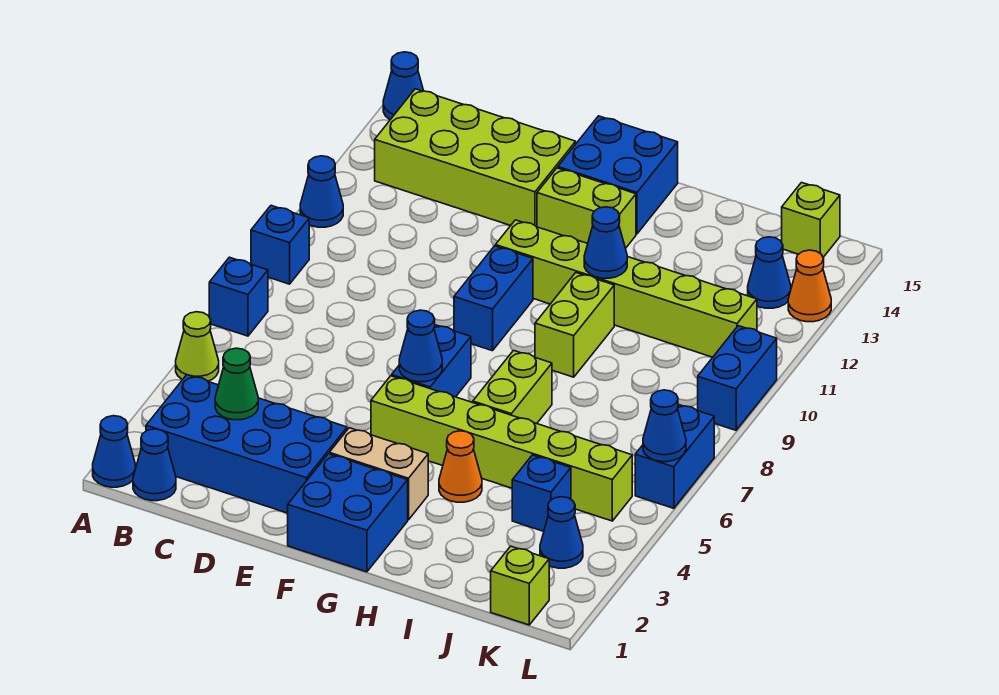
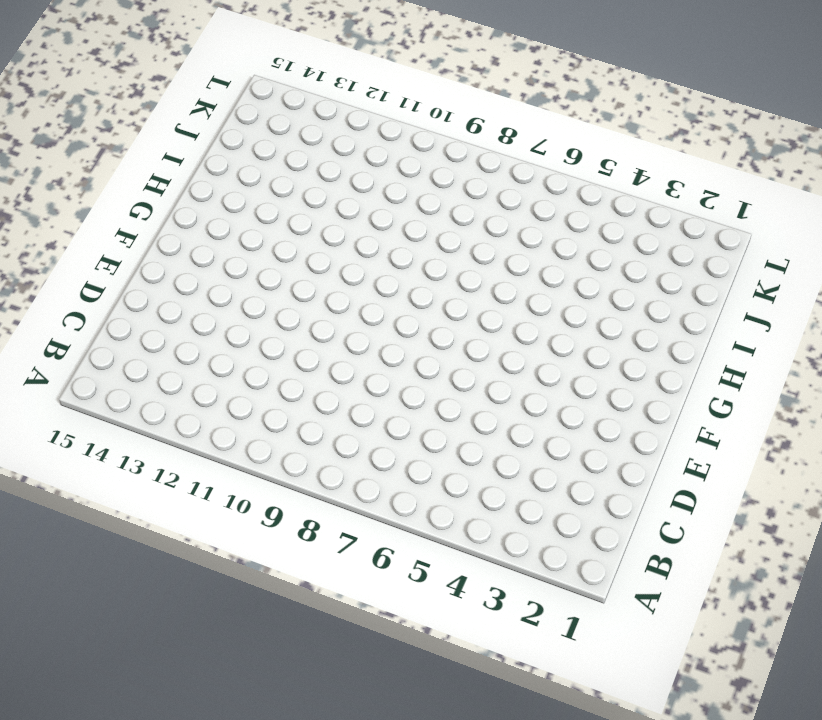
none -> blue 1x1 cone [93,416,135,487]
none -> lime 1x1 cone [176,312,219,381]
none -> blue 1x1 brick [209,257,268,336]
none -> blue 1x1 brick [251,206,309,284]

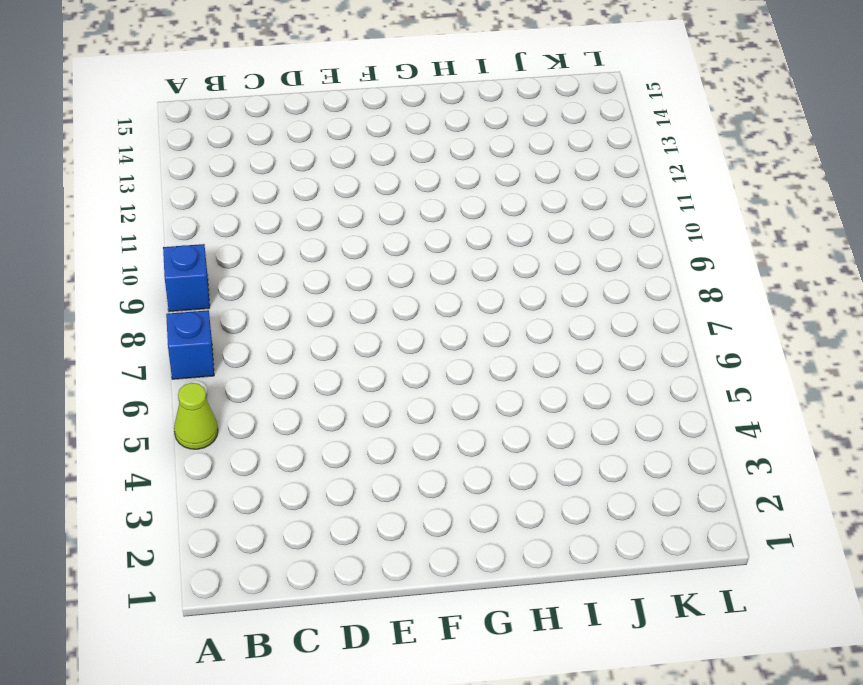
none -> blue 1x1 cone [93,416,135,487]
none -> blue 1x1 cone [300,156,343,227]
none -> blue 1x1 cone [383,52,424,120]
none -> blue 1x1 cone [133,429,176,501]

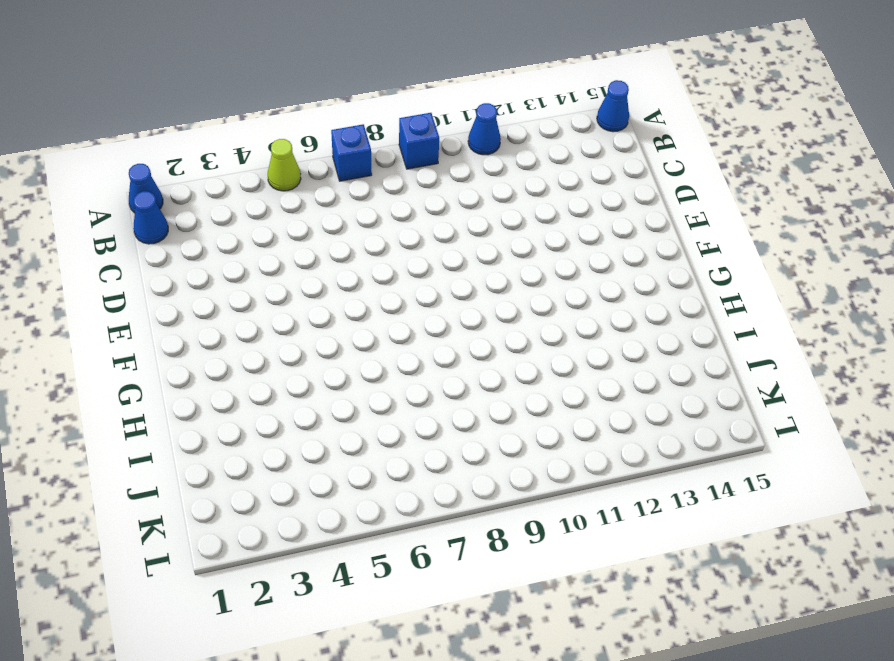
none -> blue 2x4 brick [146,375,347,513]
none -> lime 2x4 brick [375,89,576,227]
none -> blue 2x2 brick [288,454,408,572]
none -> tan 1x2 brick [329,428,428,520]

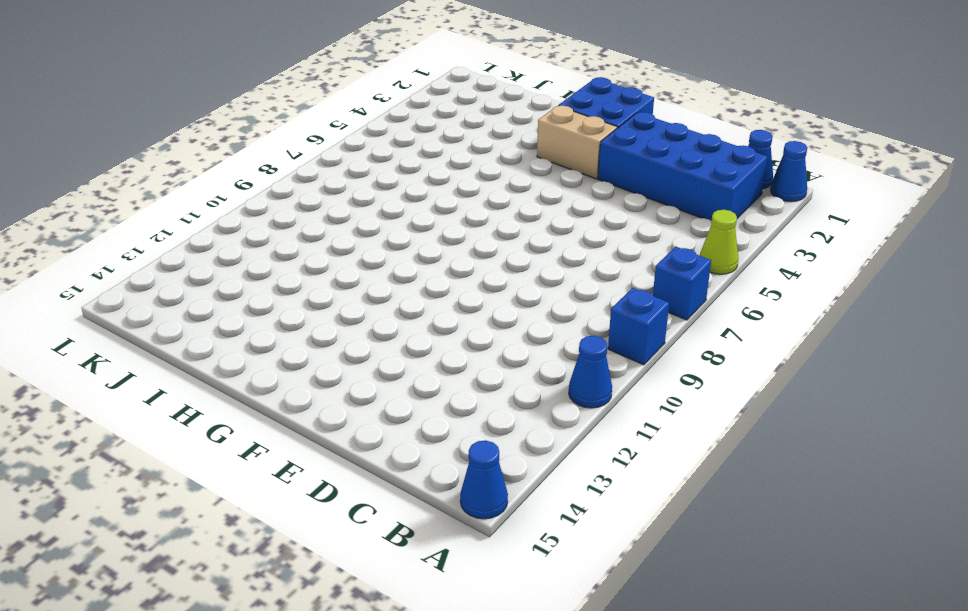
none -> lime 2x4 brick [375,89,576,227]
none -> lime 1x6 brick [371,376,632,521]
none -> blue 1x2 brick [392,325,471,397]
none -> blue 1x2 brick [454,246,533,351]

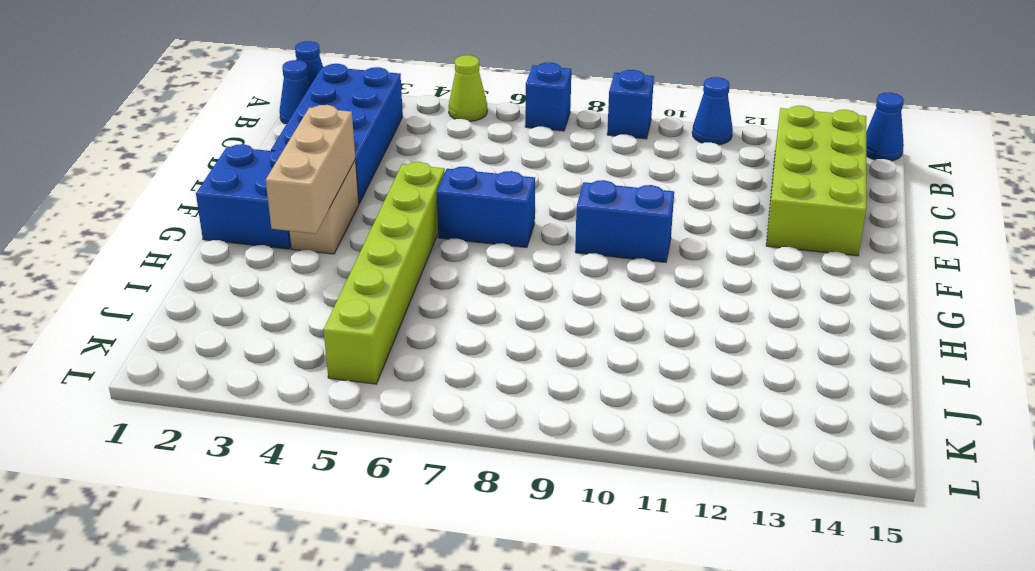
tan 1x3 brick [266,105,355,234] -> none
none -> lime 1x6 brick [496,220,757,357]
none -> lime 1x2 brick [537,168,636,248]
none -> blue 2x2 brick [558,116,678,234]
none -> orange 1x1 cone [439,431,482,502]

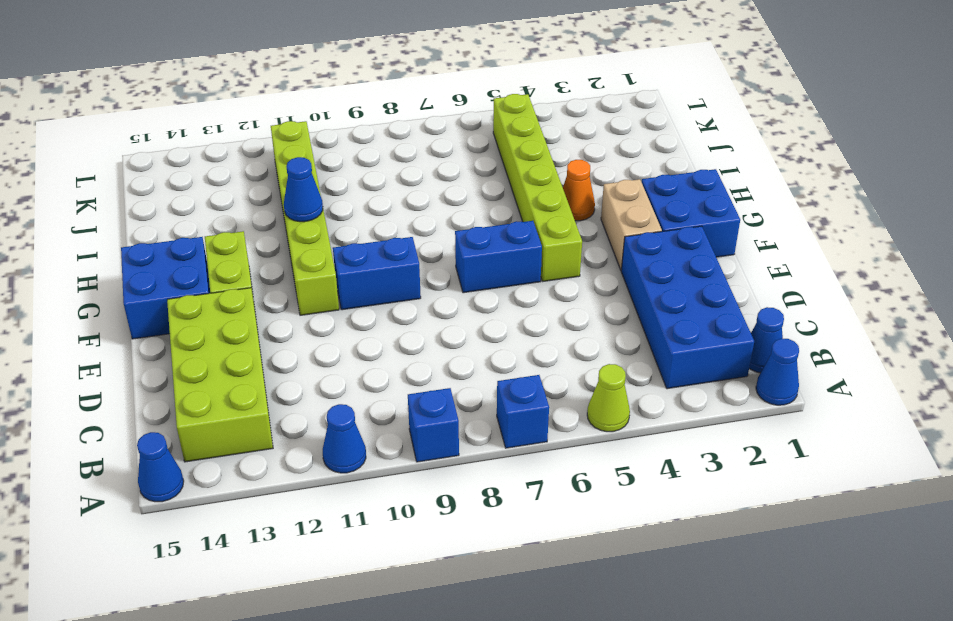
none -> lime 1x2 brick [473,351,552,424]
none -> lime 1x2 brick [535,273,614,377]
none -> blue 1x1 brick [512,455,571,531]
none -> lime 1x1 brick [491,546,549,625]

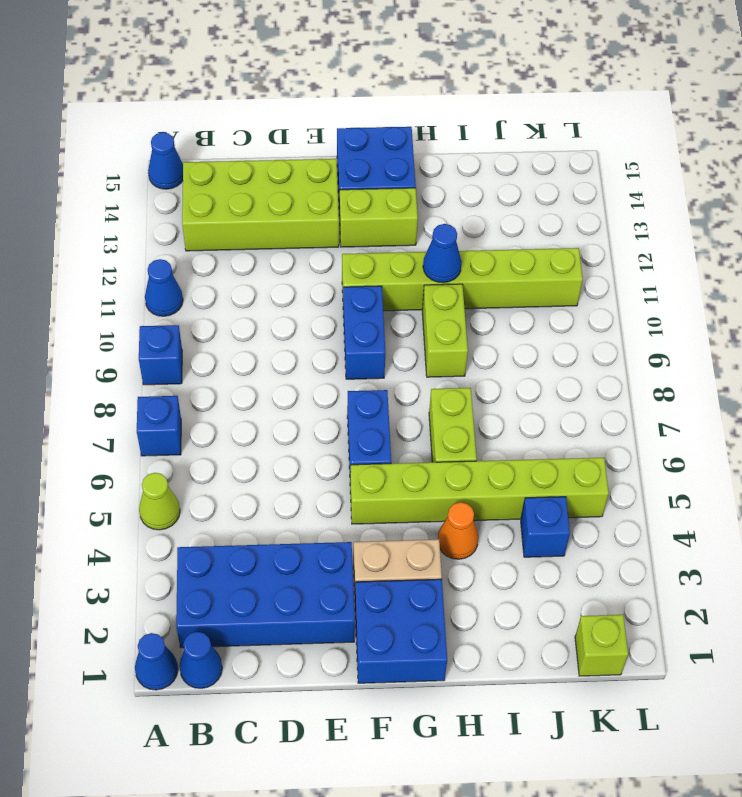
none -> blue 1x1 cone [540,497,583,568]
none -> blue 1x1 cone [748,237,791,308]
none -> lime 1x1 brick [782,183,840,257]
none -> blue 1x2 brick [635,404,714,508]

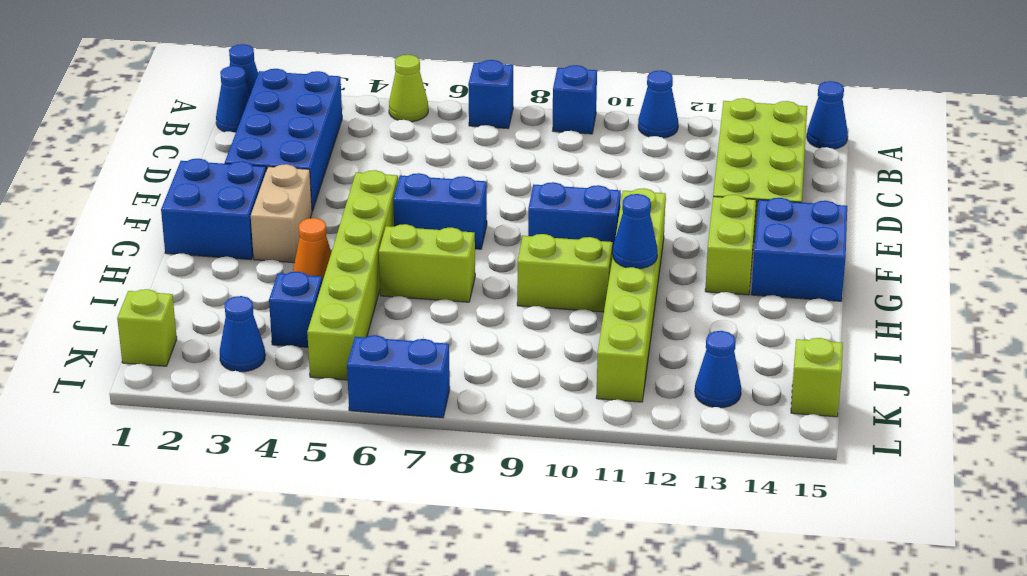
none -> blue 1x2 brick [698,326,777,430]
none -> orange 1x1 cone [788,250,831,322]
none -> green 1x1 cone [215,348,258,420]
none -> blue 1x1 cone [399,310,442,382]

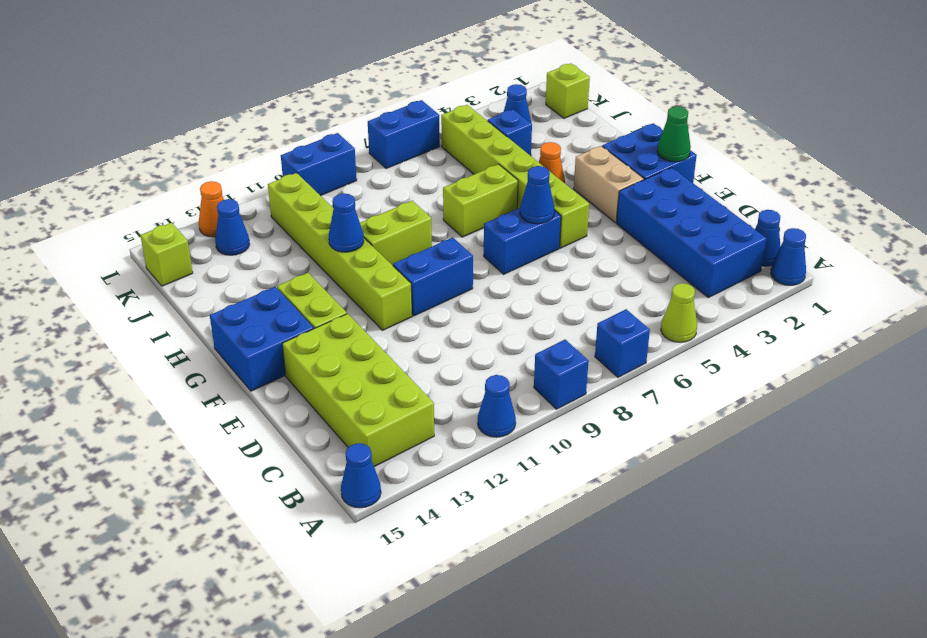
green 1x1 cone [657,106,691,162] -> green 1x1 cone moved to [215,348,258,420]
none -> blue 1x1 cone [643,390,686,462]

